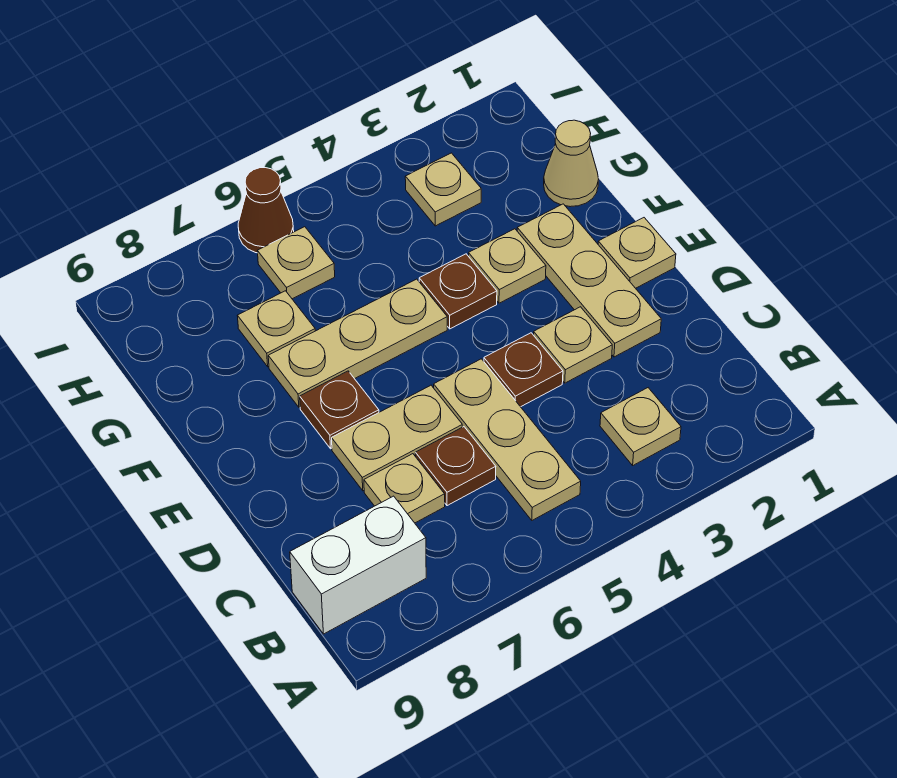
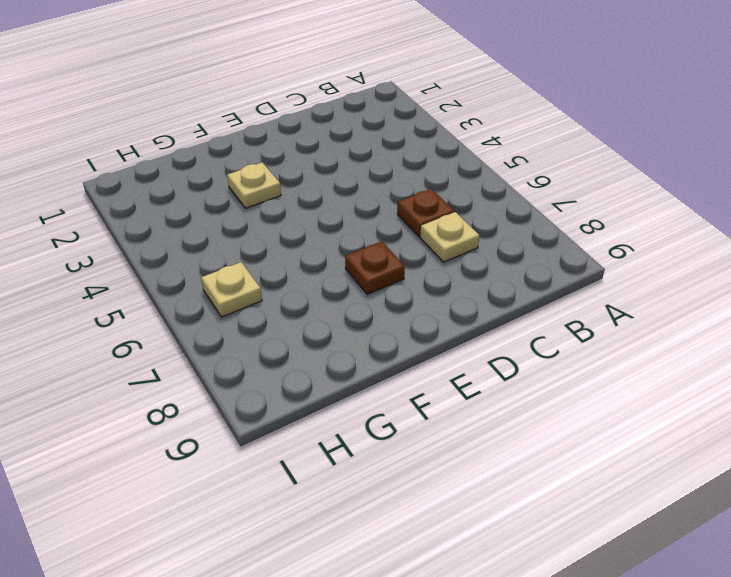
none -> tan 1x1 plate [600,388,681,465]
none -> tan 1x3 plate [434,359,581,520]
none -> white 1x2 brick [290,496,426,634]

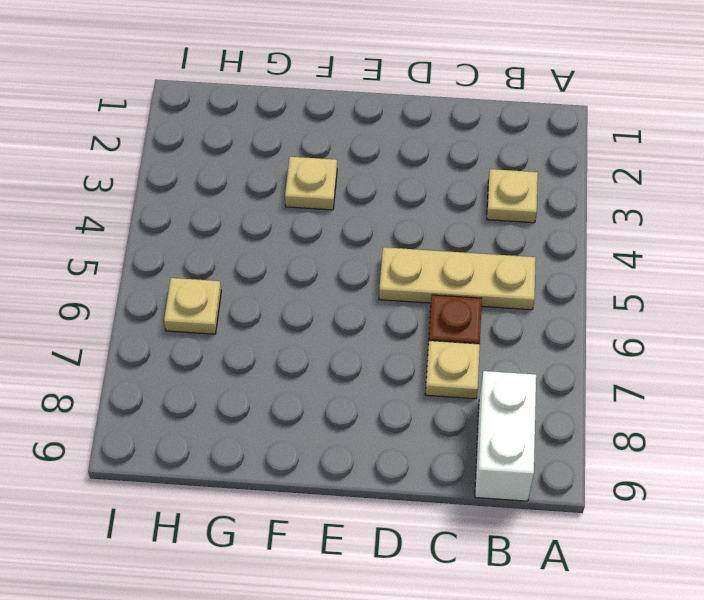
none -> tan 1x3 plate [517,204,661,357]
none -> tan 1x1 plate [534,307,612,383]
none -> brown 1x1 plate [484,333,563,407]

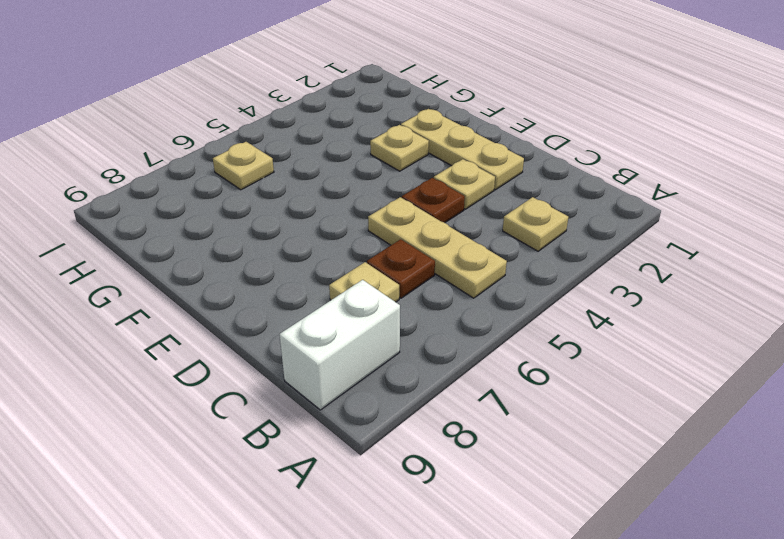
none -> tan 1x2 plate [332,385,462,491]
none -> tan 1x1 plate [598,218,676,288]
none -> brown 1x1 plate [300,371,379,449]

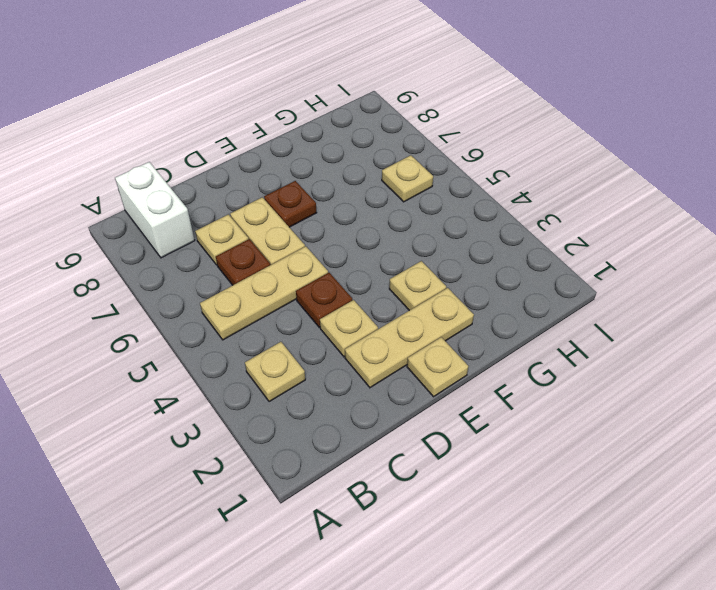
none -> brown 1x1 plate [419,254,497,329]
none -> tan 1x3 plate [268,279,447,407]
none -> tan 1x1 cone [544,120,599,207]

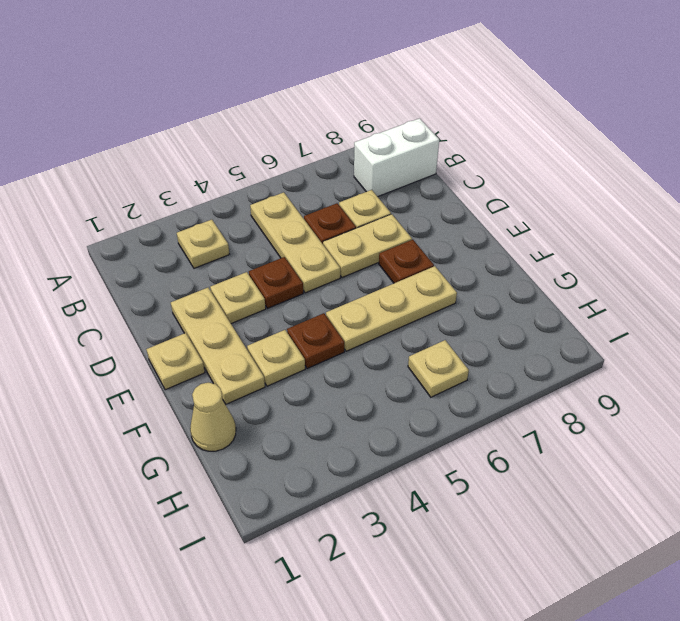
none -> tan 1x1 plate [237,291,315,367]
none -> tan 1x1 plate [405,153,481,226]
none -> brown 1x1 cone [238,168,294,253]

